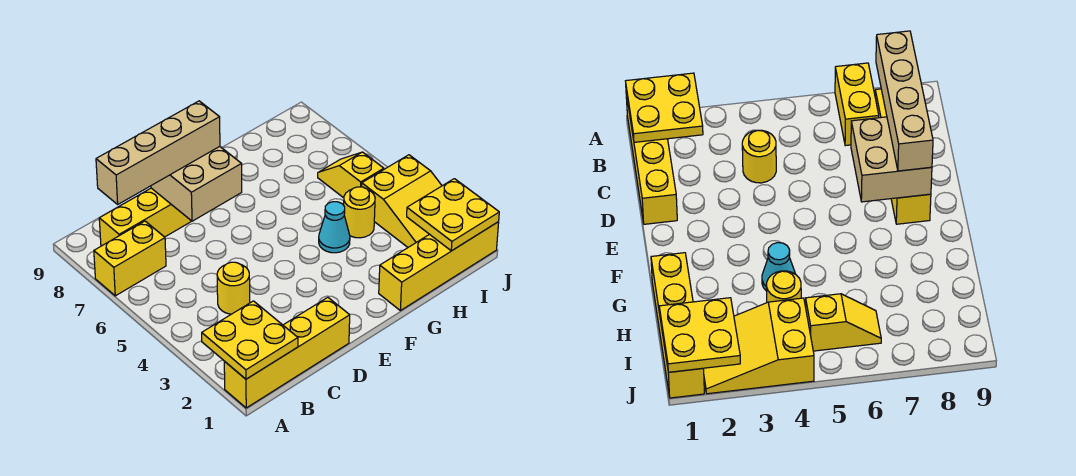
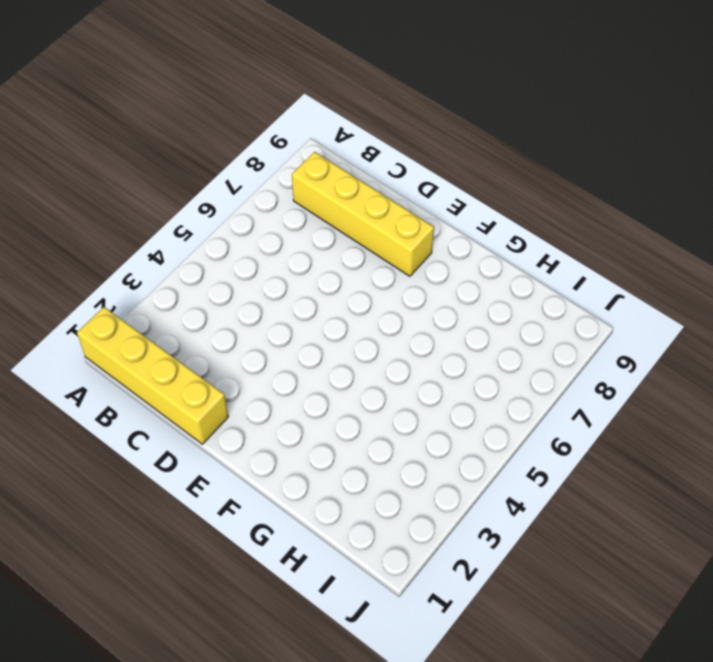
none -> yellow 1x2 brick [94,221,166,296]
none -> yellow 1x1 round brick [217,262,250,314]
none -> yellow 1x4 brick [379,222,499,311]

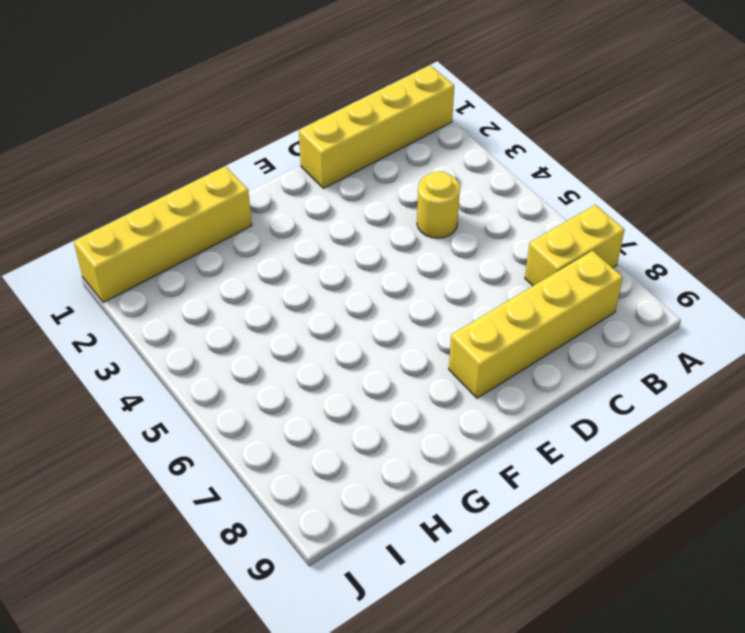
none -> cyan 1x1 cone [319,202,350,253]
none -> yellow 1x1 round brick [344,187,375,238]
none -> yellow 2x3 slope [362,155,442,247]

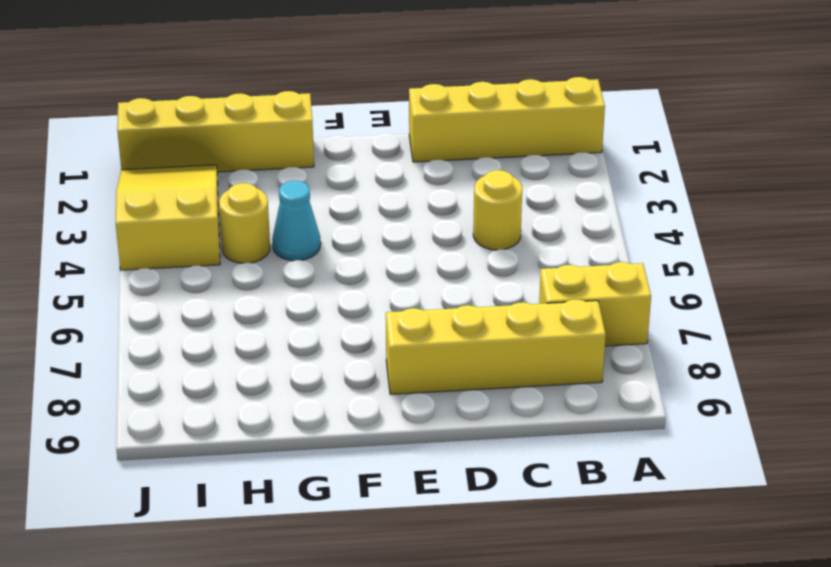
none -> yellow 1x2 slope [318,152,384,198]
none -> yellow 2x2 plate [202,301,298,379]
none -> tan 2x2 brick [151,147,242,221]

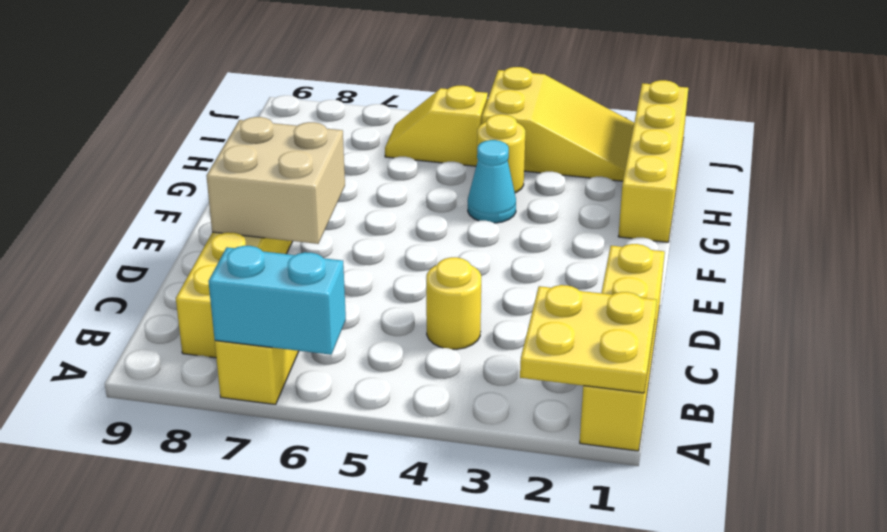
cyan 1x2 brick [208,246,346,355] -> none
none -> yellow 2x2 plate [407,179,499,251]
none -> tan 1x4 brick [96,101,220,204]

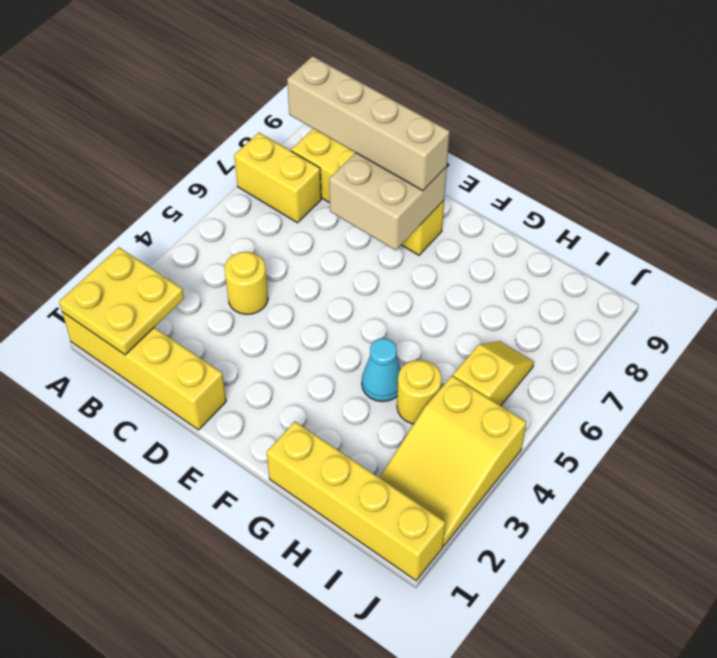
none -> yellow 2x2 plate [407,179,499,251]

